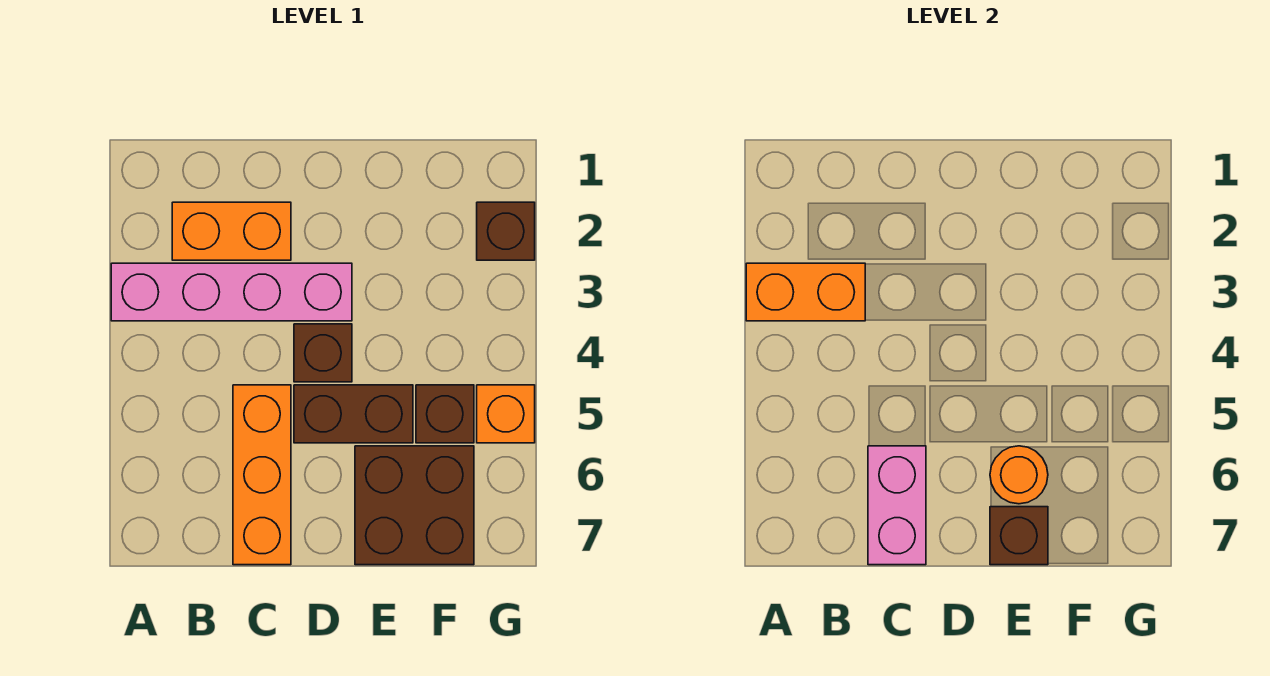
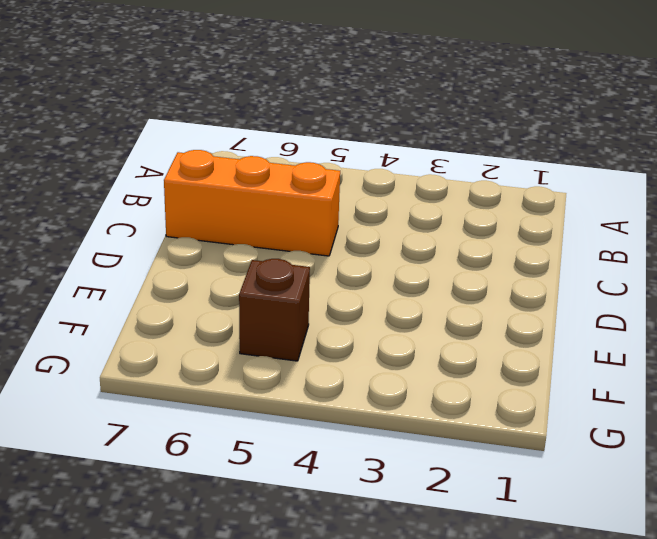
none -> pink 1x4 brick [111,263,352,321]
none -> orange 1x2 brick [172,202,291,260]
none -> brown 1x1 brick [294,324,352,382]

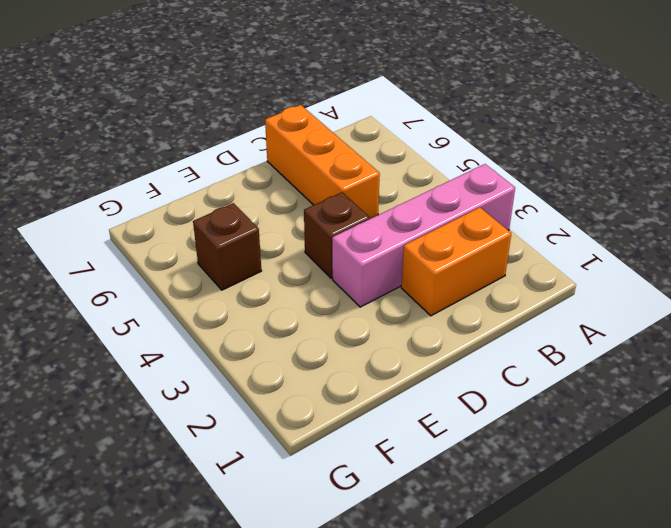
none -> brown 1x2 brick [294,385,413,443]
none -> brown 2x2 brick [355,446,474,565]
none -> brown 1x1 brick [477,202,535,260]

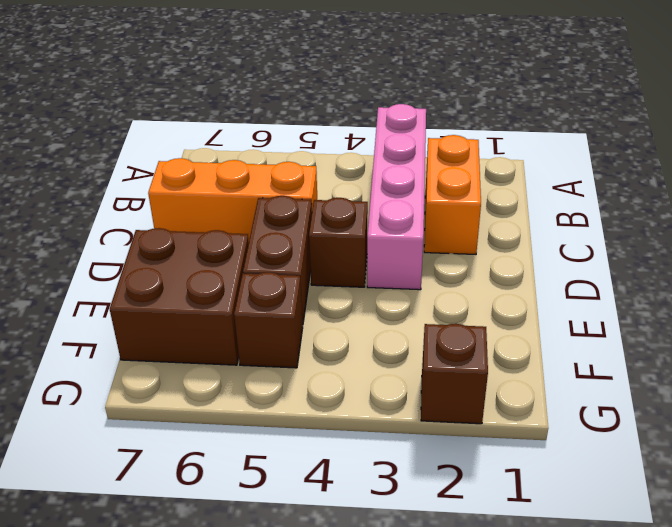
none -> orange 1x1 brick [477,385,535,443]
none -> orange 1x2 brick [746,263,865,321]
none -> pink 1x2 brick [868,446,926,565]

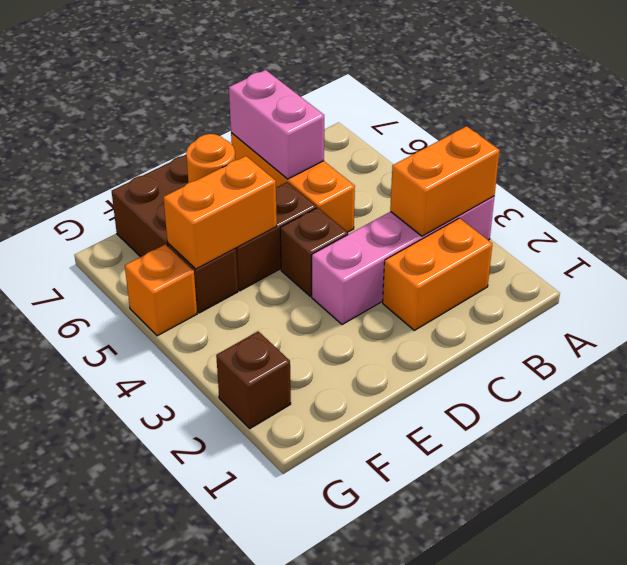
orange 1x2 brick [163,156,277,269] -> none
none -> brown 1x1 brick [990,507,1048,565]

